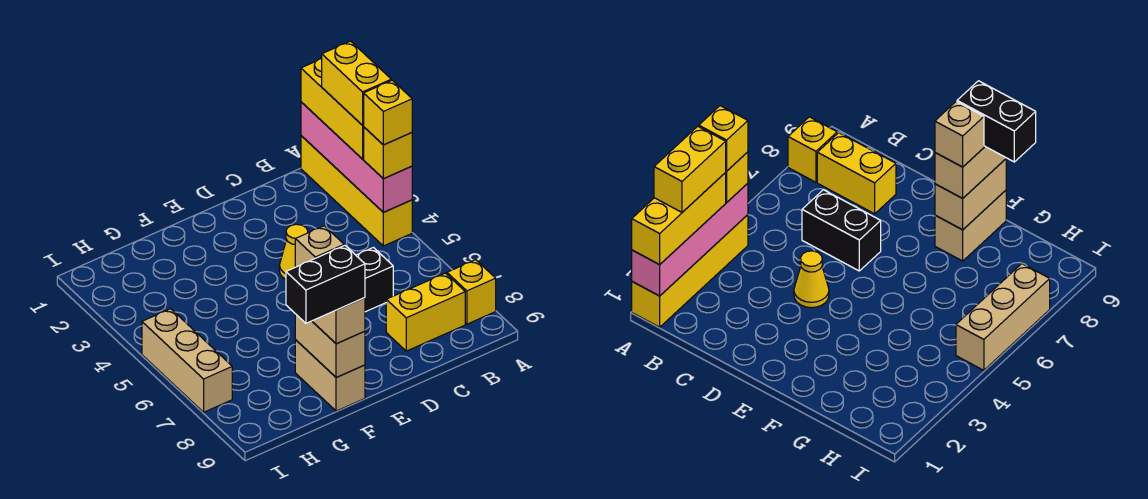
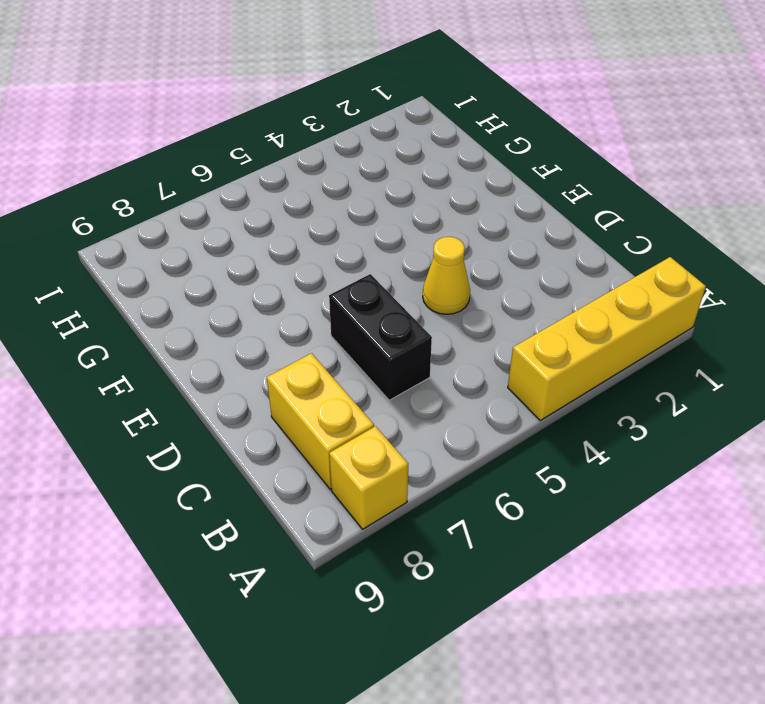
none -> tan 1x2 brick [295,340,365,411]
none -> tan 1x3 brick [142,309,232,412]
none -> pink 1x4 brick [301,102,412,212]

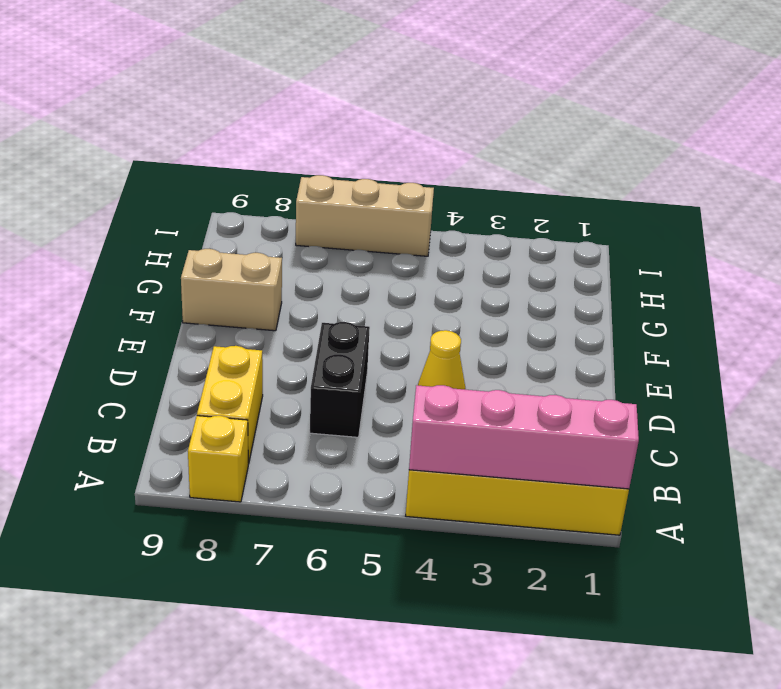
none -> tan 1x2 brick [295,314,365,378]
none -> yellow 1x3 brick [301,59,364,159]
none -> yellow 1x1 brick [364,127,412,179]

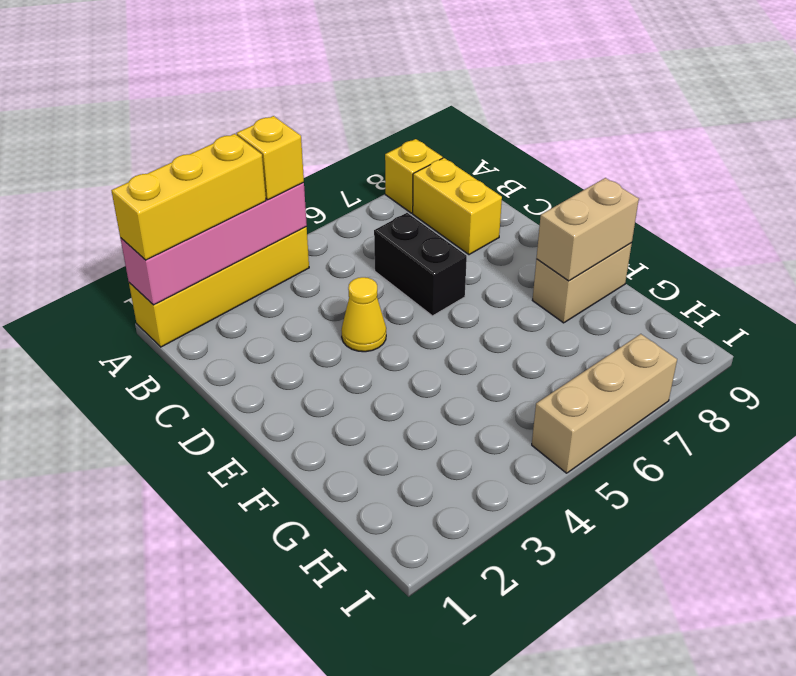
none -> tan 1x2 brick [312,298,365,344]
none -> yellow 1x2 brick [322,41,391,125]
none -> yellow 1x1 brick [364,80,412,145]

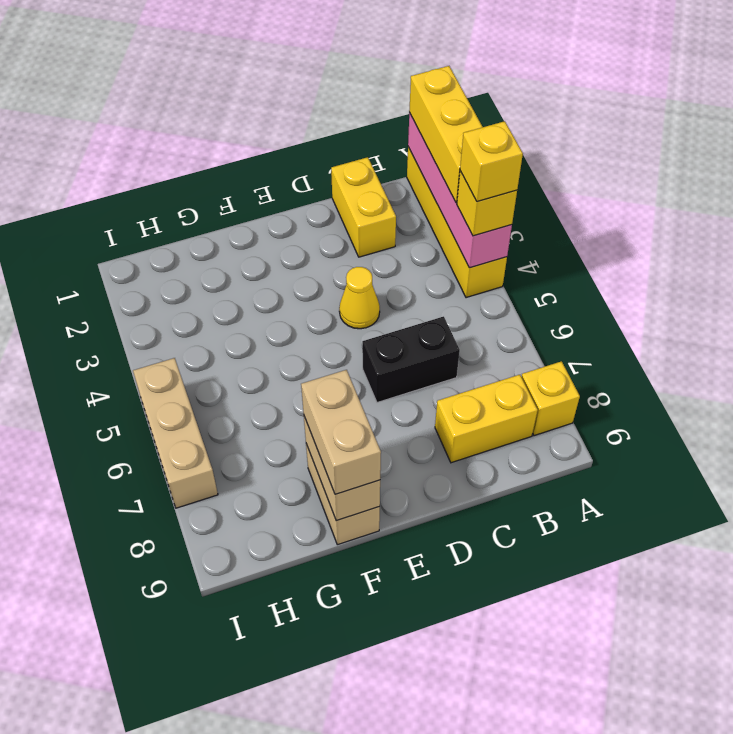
yellow 1x2 brick [331,157,396,257] -> yellow 1x2 brick moved to [322,41,391,125]
none -> tan 1x1 brick [295,226,344,267]
none -> black 1x2 brick [286,246,365,323]

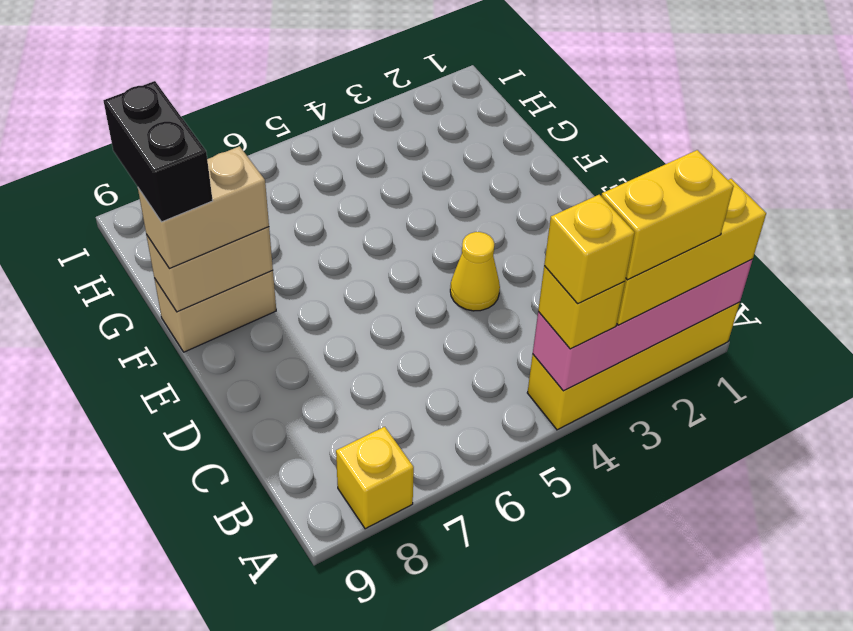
none -> yellow 1x2 brick [386,273,465,351]
none -> black 1x2 brick [356,248,393,312]
none -> tan 1x3 brick [142,309,232,412]

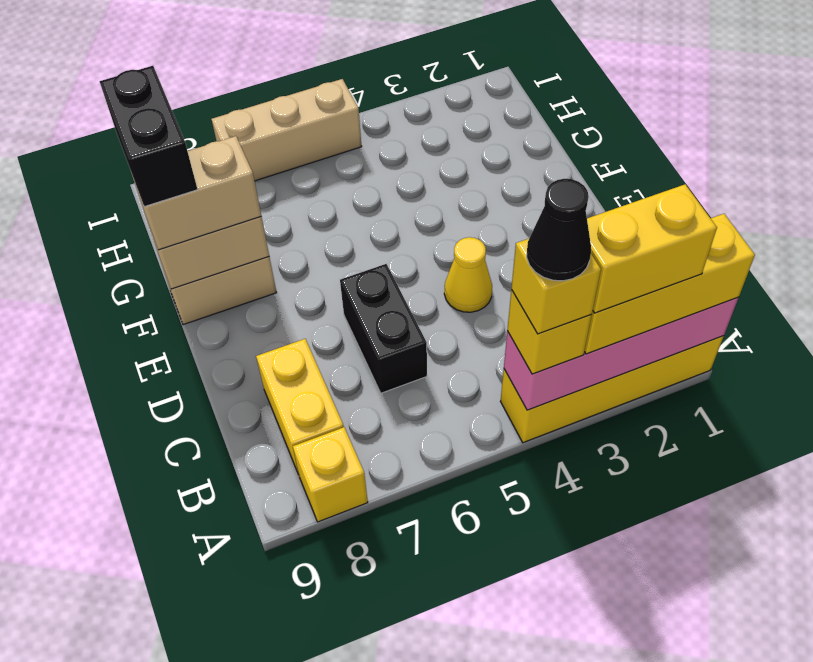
black 1x1 cone [527,179,591,281] -> none
none -> tan 1x1 brick [295,226,344,267]

